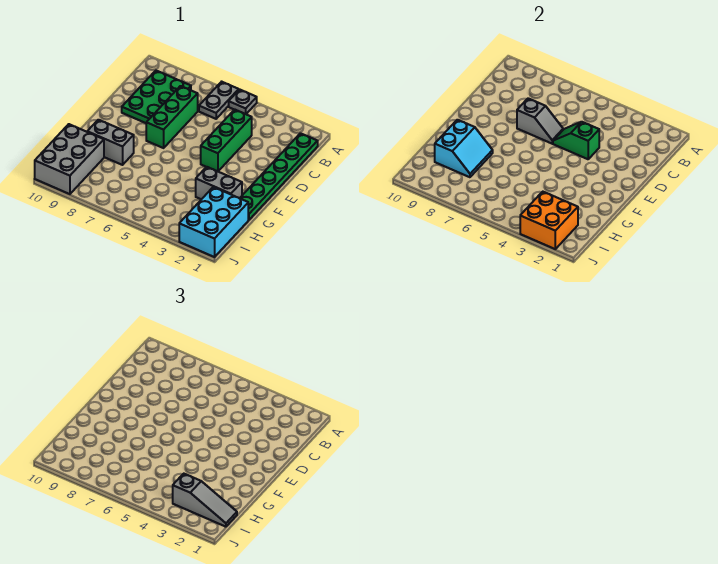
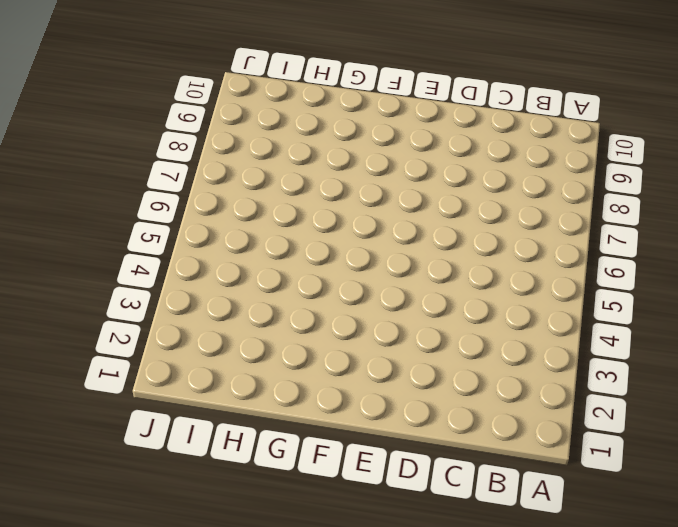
none -> grey 1x1 plate [229,89,257,114]
none -> grey 1x2 plate [199,82,239,119]
none -> green 1x6 plate [240,133,318,220]

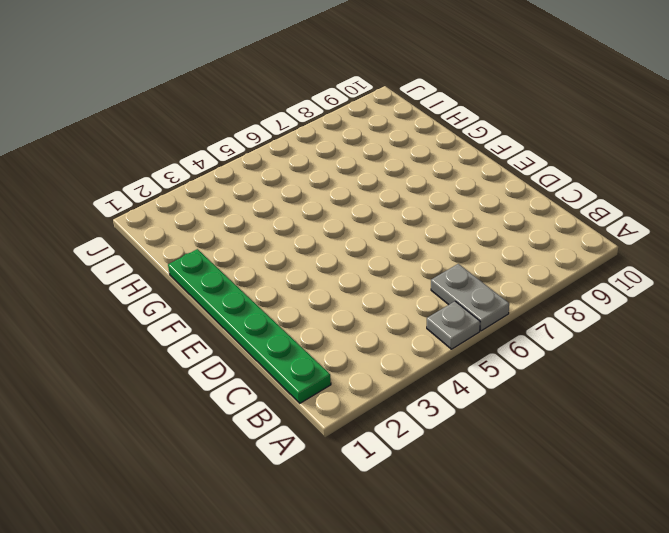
none -> green 2x3 plate [122,71,191,123]
none -> green 1x3 brick [201,110,252,171]
none -> green 1x3 brick [146,86,198,148]

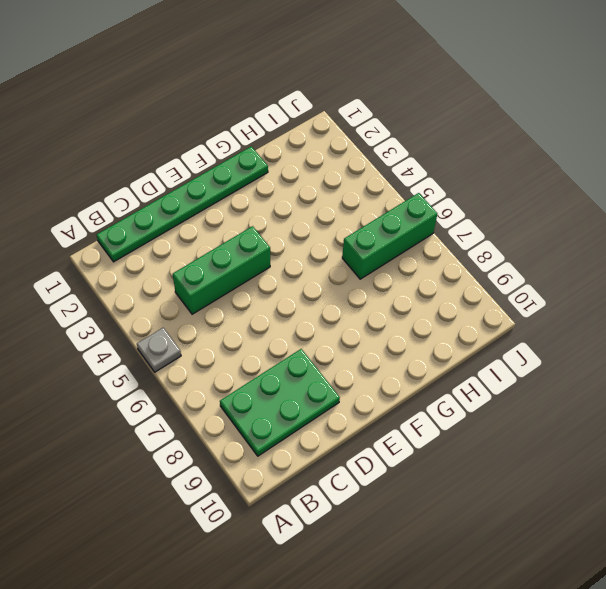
green 1x3 brick [342,193,437,279] -> green 1x3 brick moved to [146,86,198,148]
none -> grey 1x2 plate [199,82,239,119]
none -> grey 1x2 brick [196,167,242,199]
none -> grey 1x2 brick [87,120,134,165]

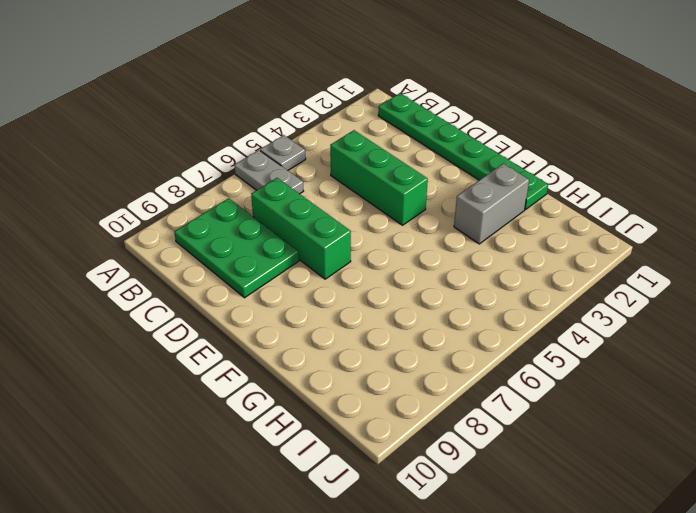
none -> grey 1x2 brick [87,120,134,165]
none -> cyan 2x3 brick [179,187,248,257]
none -> grey 2x3 brick [35,124,104,194]

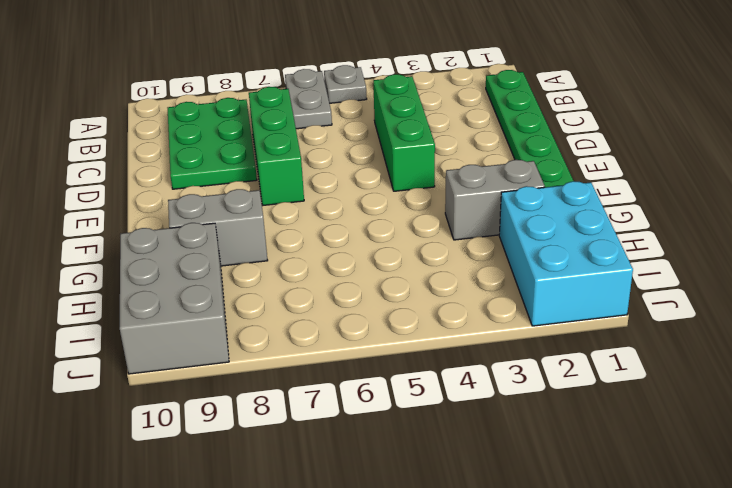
none -> green 1x2 slope [553,122,599,159]
none -> grey 1x2 slope [517,98,563,144]
none -> cyan 2x2 slope [435,120,493,177]

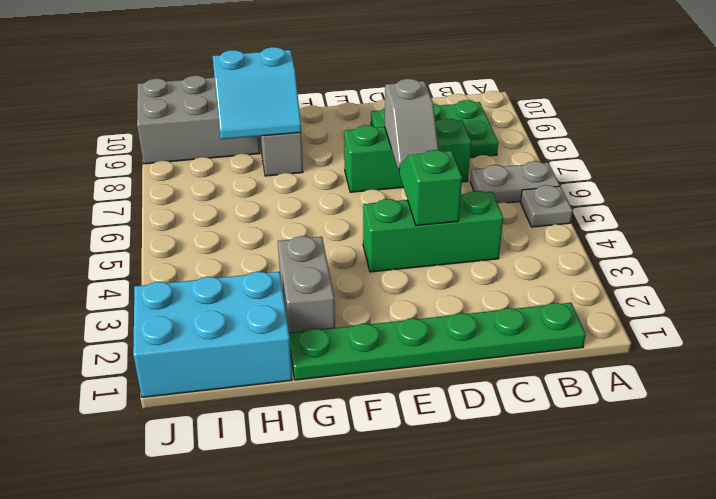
none -> orange 2x2 brick [520,192,578,249]
none -> grey 1x3 slope [173,474,237,527]

